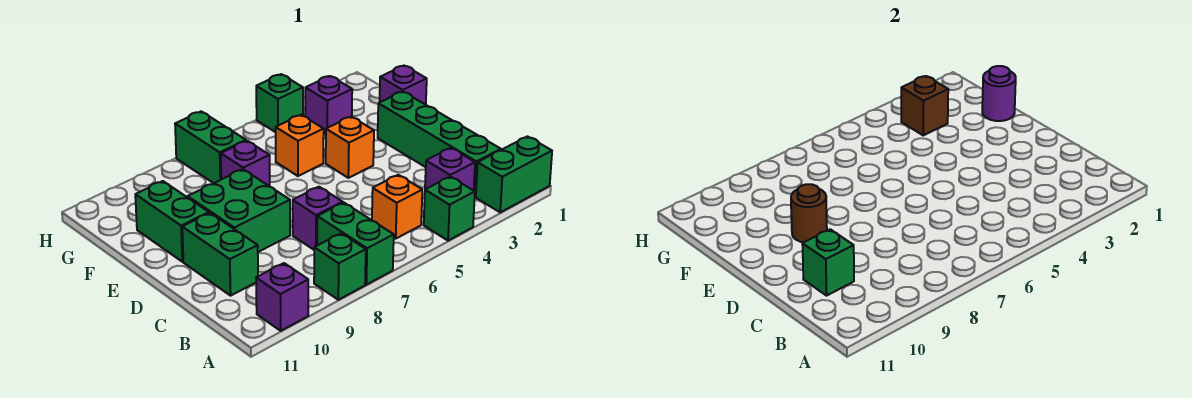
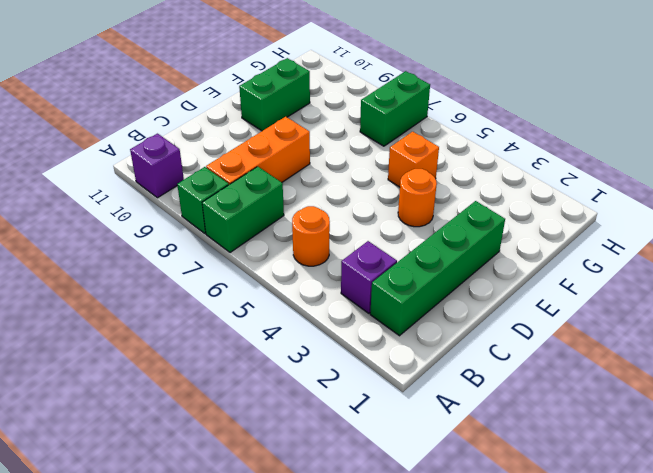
orange 1x1 round brick [292,206,330,266] -> orange 1x1 brick [372,175,422,239]
orange 1x3 brick [206,117,310,185] -> green 2x2 brick [188,169,290,252]
orange 1x1 round brick [398,169,437,227] -> orange 1x1 brick [326,117,374,178]
none -> green 1x2 brick [476,136,552,212]
none -> green 1x1 brick [424,177,475,241]
none -> purple 1x1 brick [293,187,343,250]

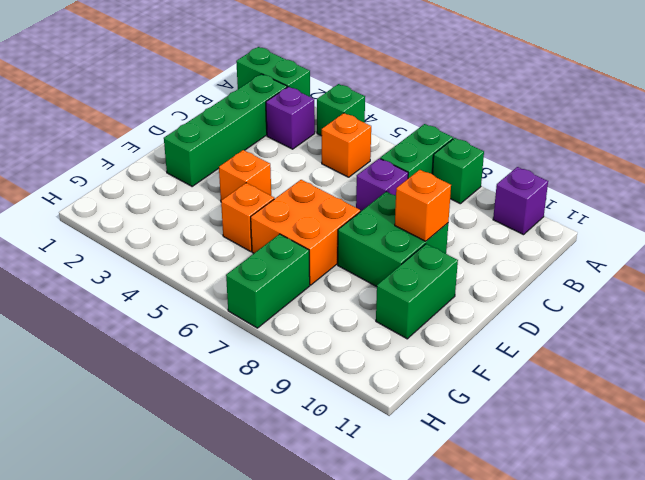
orange 1x1 brick [395,170,451,241] -> none
orange 2x2 brick [251,180,360,285] -> purple 1x1 brick [221,141,270,186]
none -> green 1x2 brick [182,213,258,296]
none -> purple 1x1 brick [380,66,427,105]
none -> purple 1x1 brick [305,76,352,135]

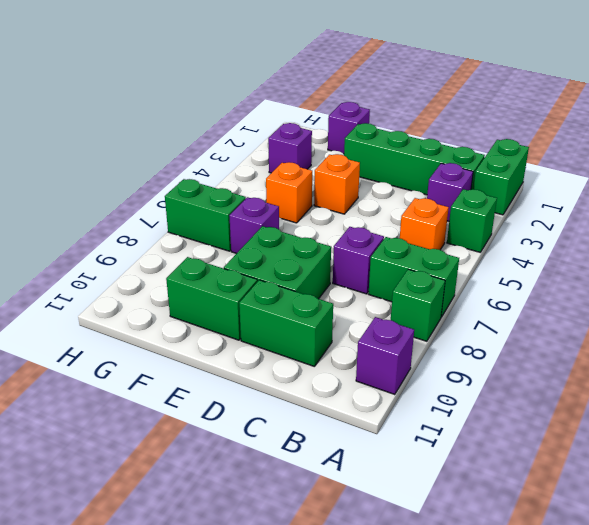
none -> green 1x1 brick [256,74,303,132]
none -> green 1x1 brick [802,229,854,296]
none -> brown 1x1 round brick [791,184,827,243]

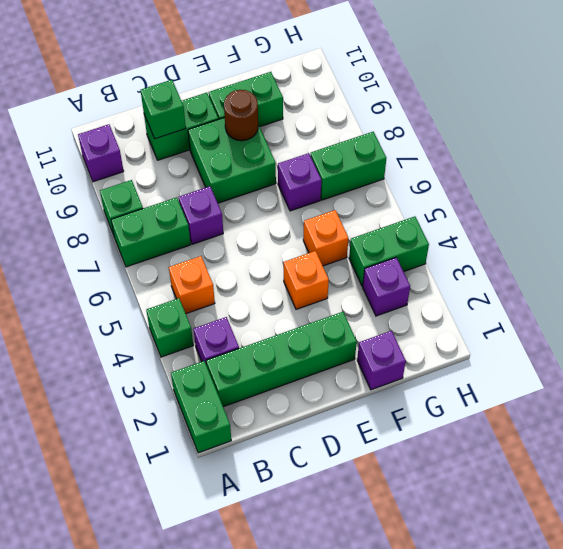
green 1x2 brick [349,217,429,286] -> green 1x1 brick [256,74,303,132]
none -> purple 1x1 round brick [982,66,1016,121]
none -> brown 1x1 brick [901,76,948,135]

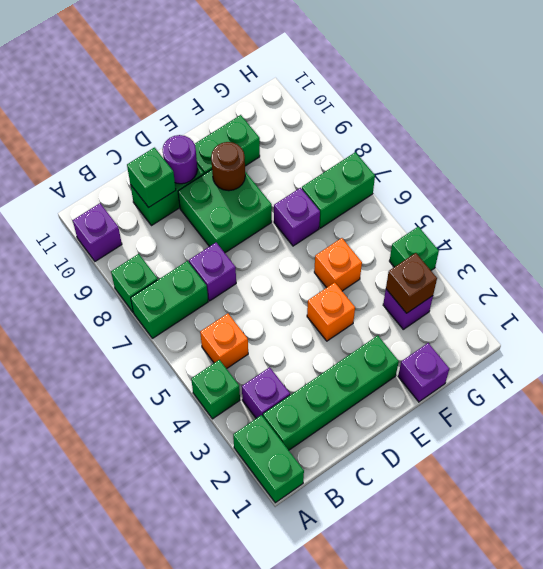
purple 1x1 round brick [162,135,198,184] -> purple 1x1 round brick moved to [982,66,1016,121]

